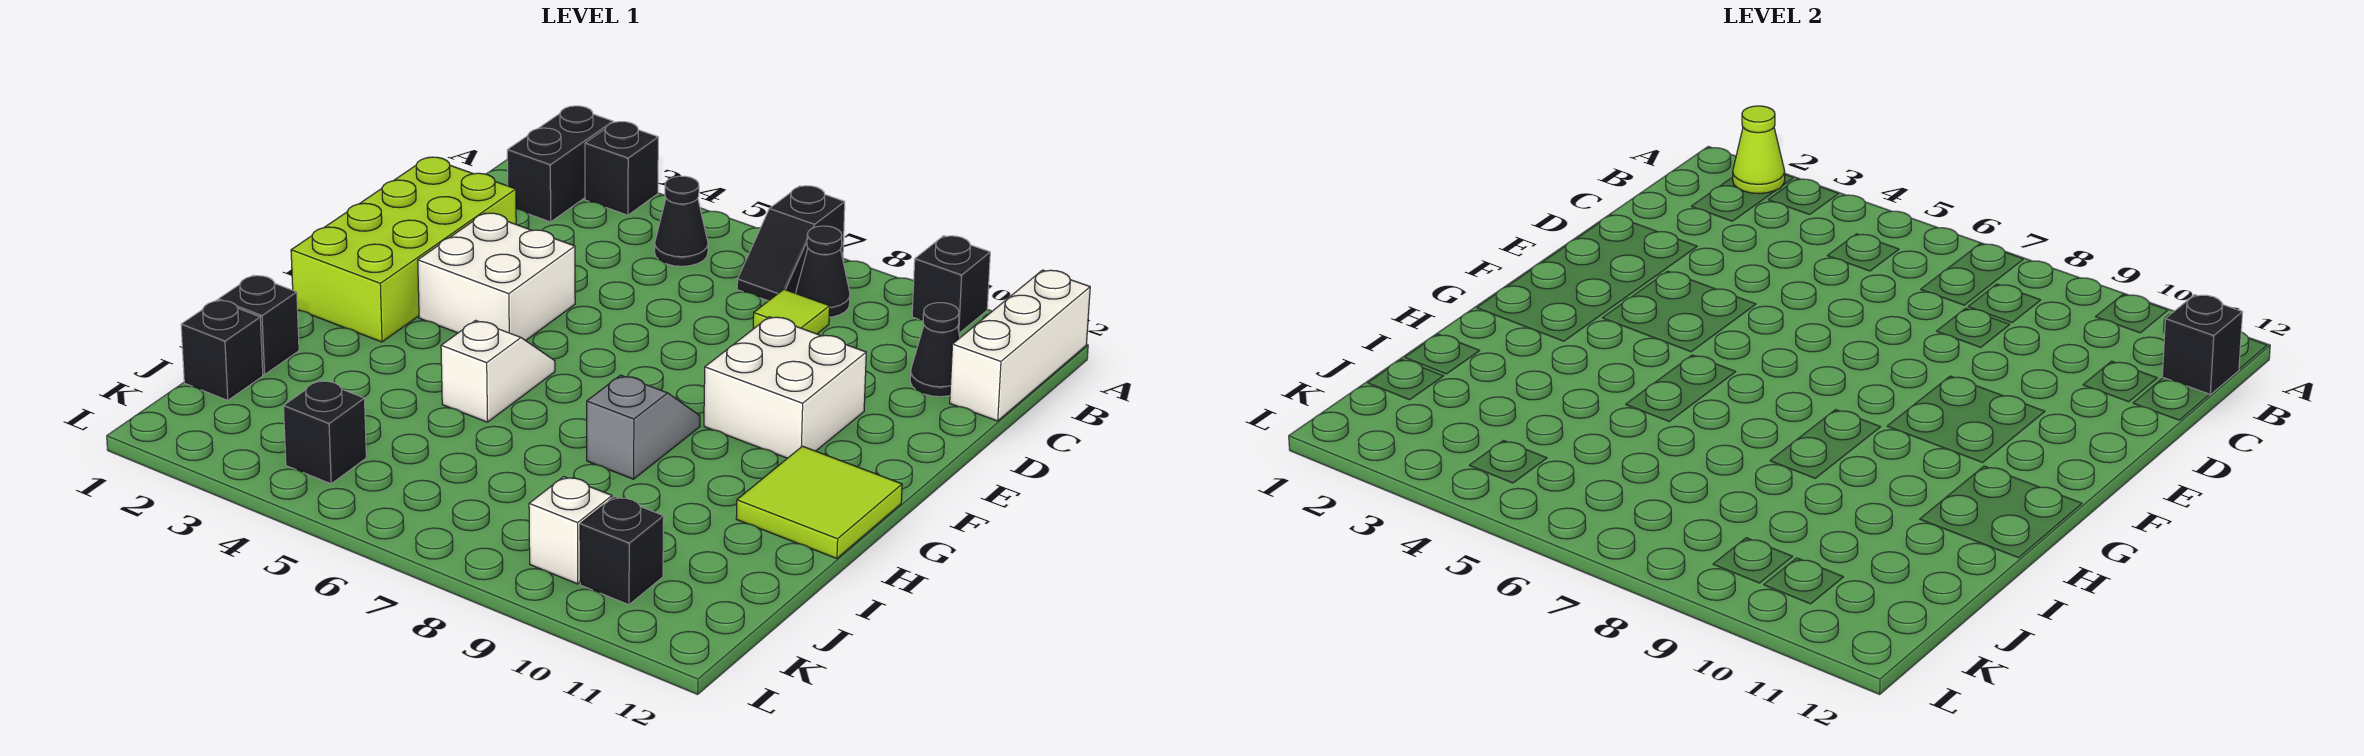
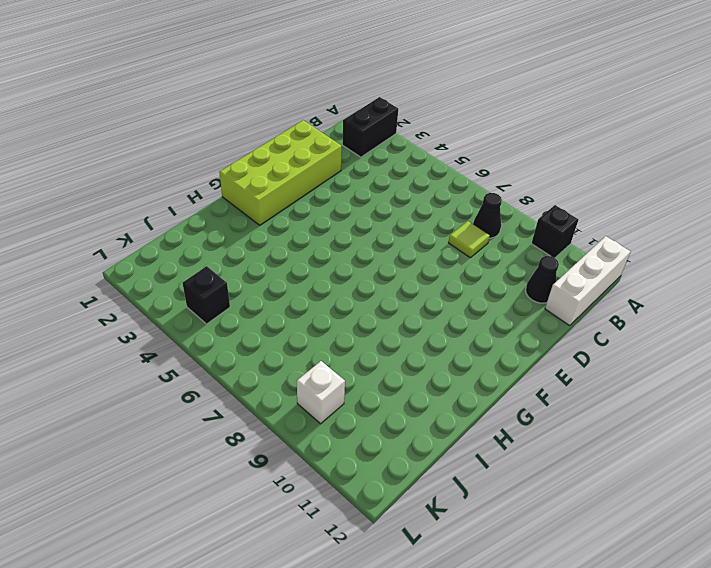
none -> black 1x1 brick [585,122,658,215]
none -> black 1x2 slope [737,186,845,301]
none -> black 1x1 cone [655,176,708,266]

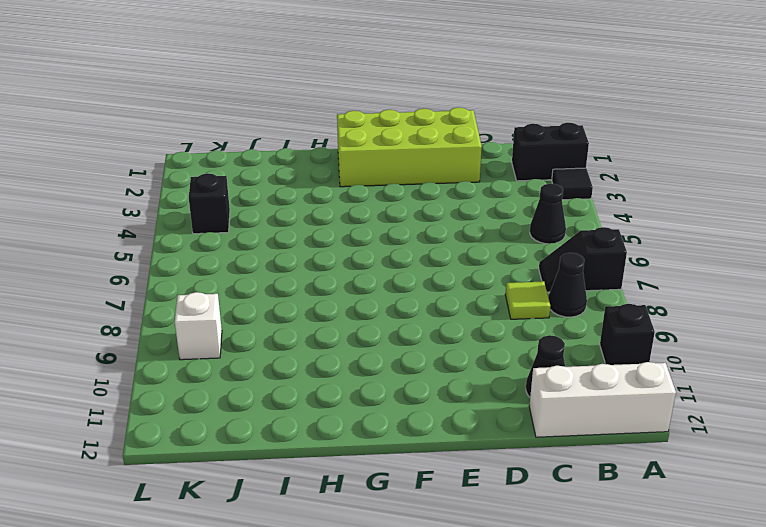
black 1x1 tile [552,168,593,200] -> black 1x1 brick [585,122,658,215]
none -> white 2x2 brick [418,213,575,341]
none -> white 2x2 brick [704,317,866,458]
none -> white 1x2 slope [441,320,555,422]

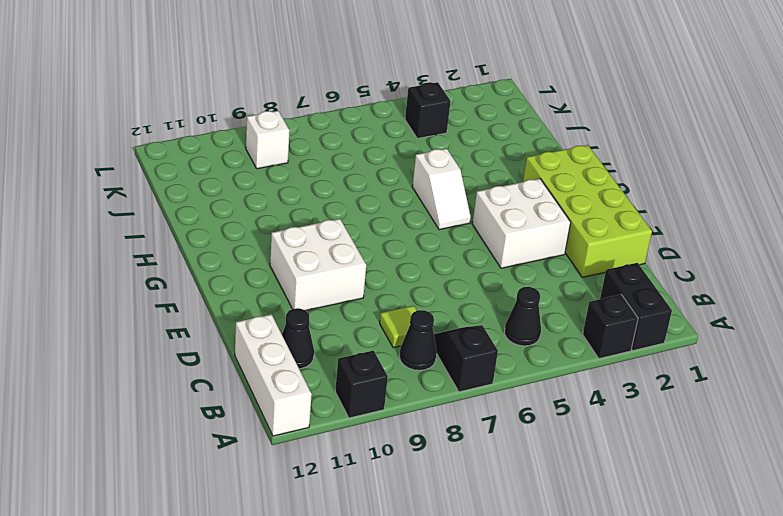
none -> grey 1x2 slope [587,375,700,479]
none -> lime 2x2 tile [736,446,902,559]
none -> black 1x1 brick [218,275,299,375]

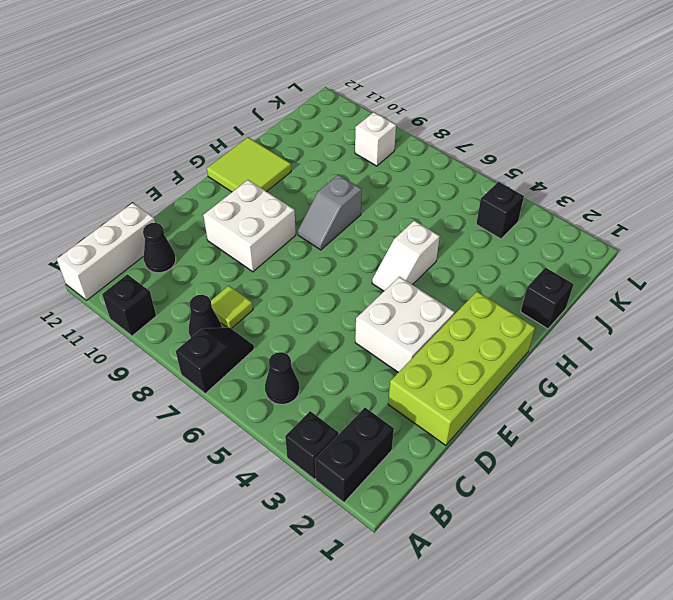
none -> black 1x1 brick [181,300,263,400]
none -> black 1x1 brick [580,497,664,605]
none -> lime 1x1 cone [1733,106,1785,194]

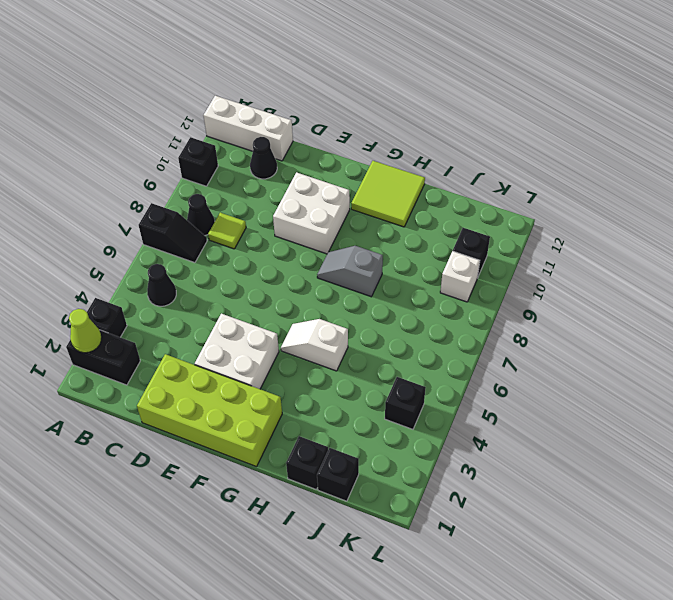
none -> black 1x1 brick [2162,295,2243,395]

